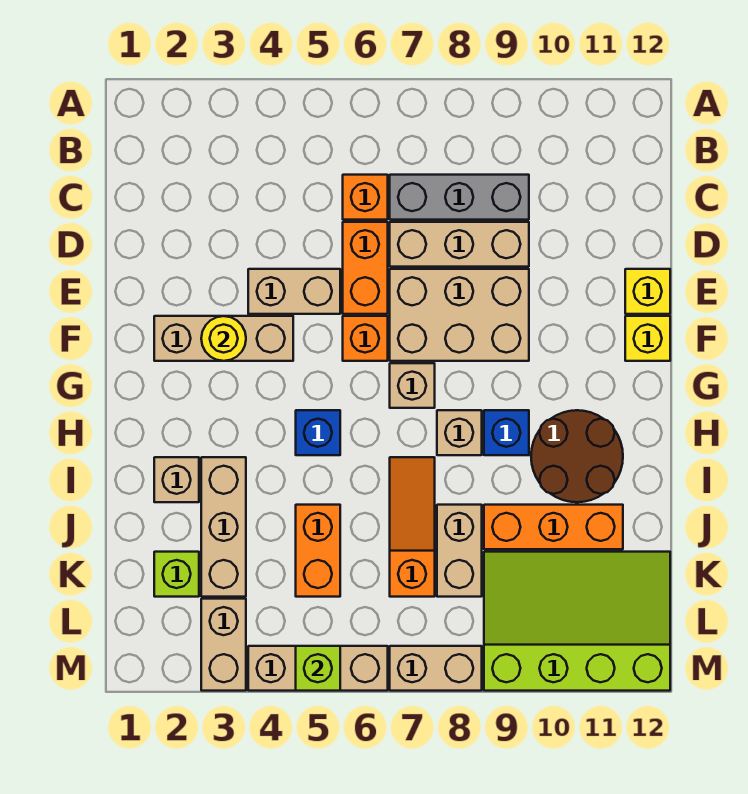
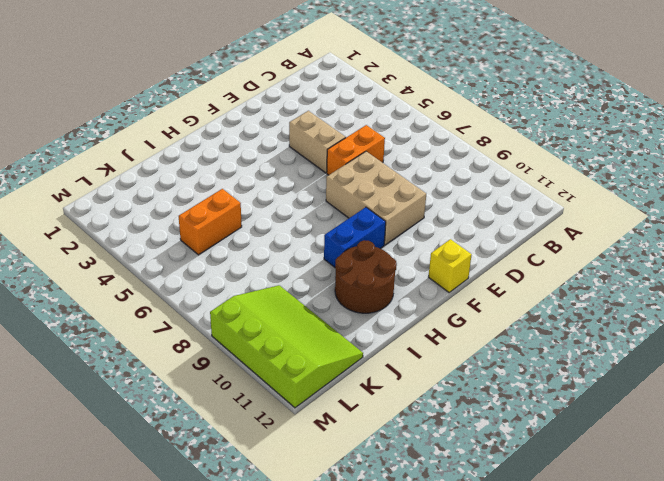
blue 1x2 brick [324,207,386,267] -> blue 1x1 brick [484,410,529,455]
none -> orange 1x1 brick [343,175,388,220]
none -> grey 1x3 brick [390,175,529,220]
none -> tan 1x3 brick [390,222,529,267]

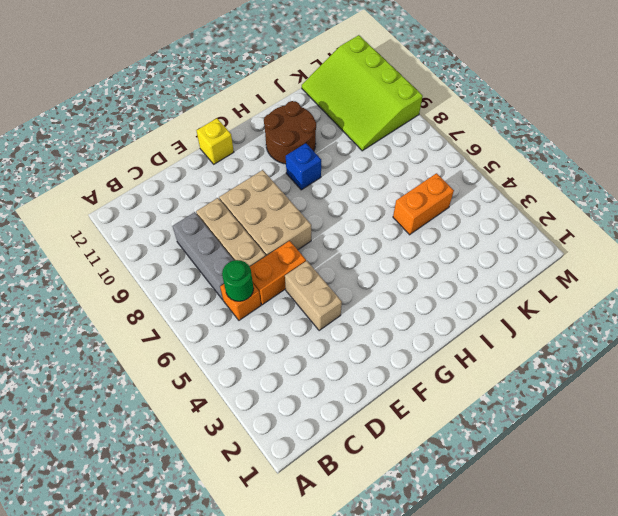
green 1x1 round brick [222,260,254,301] -> none
none -> yellow 1x1 brick [625,269,670,314]
none -> tan 1x3 brick [154,316,293,361]
none -> orange 1x1 brick [343,316,388,361]

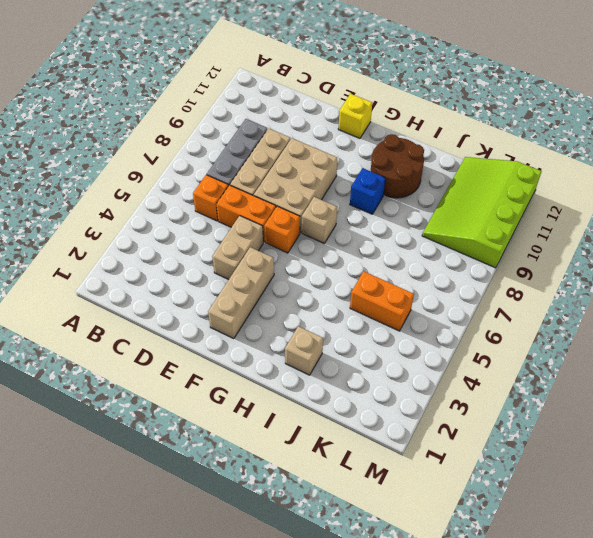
none -> yellow 1x1 brick [625,269,670,314]
none -> blue 1x1 brick [296,410,340,455]
none -> tan 1x1 brick [437,410,482,455]

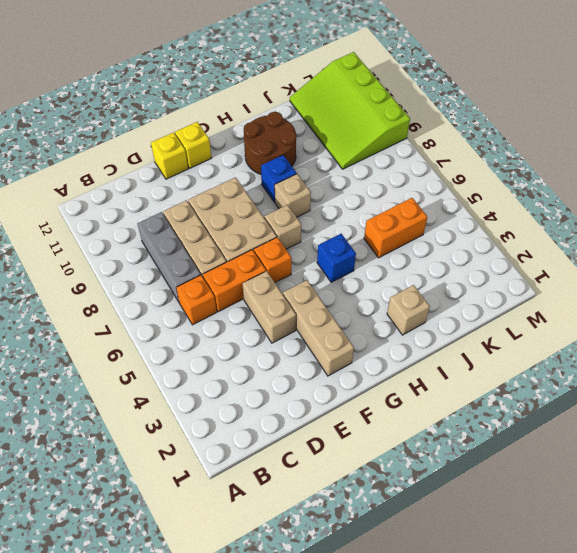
none -> tan 1x3 brick [201,457,246,597]
none -> orange 1x3 slope [390,457,435,597]
none -> tan 1x2 brick [437,505,482,597]

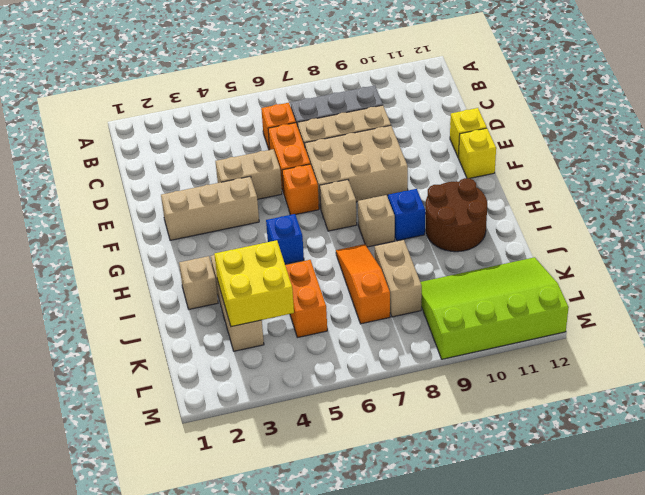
yellow 2x2 brick [214,240,294,327] -> none
none -> orange 1x3 brick [484,505,623,549]
none -> lime 1x1 brick [154,552,199,597]
none -> tan 1x2 brick [201,599,246,691]

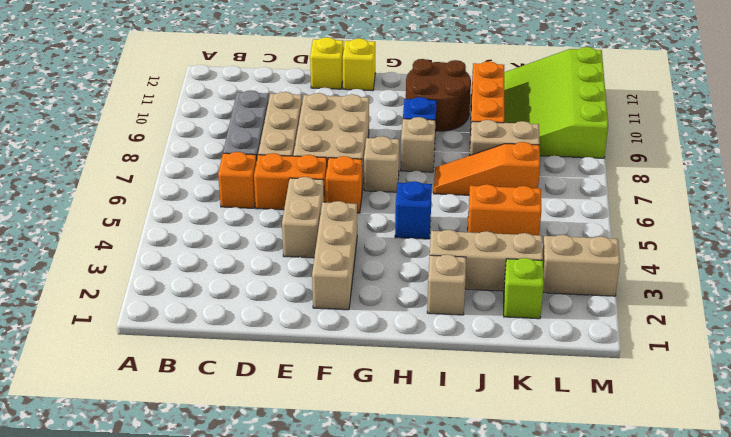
none -> tan 1x3 brick [248,646,388,691]
none -> tan 1x2 brick [390,646,482,691]
none -> yellow 1x1 round brick [201,316,246,361]

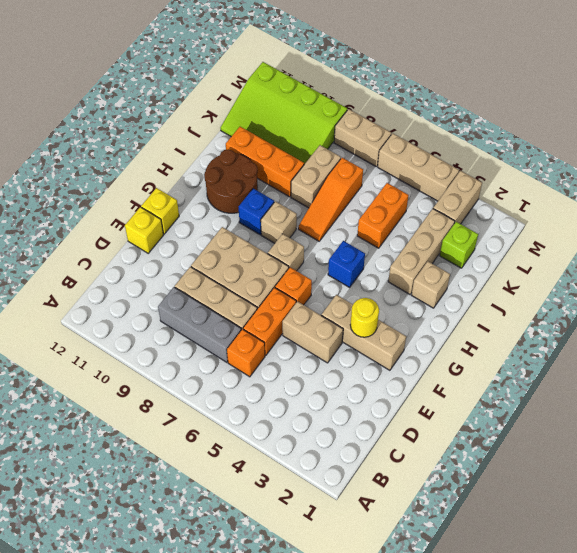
none -> lime 1x1 brick [296,646,340,691]

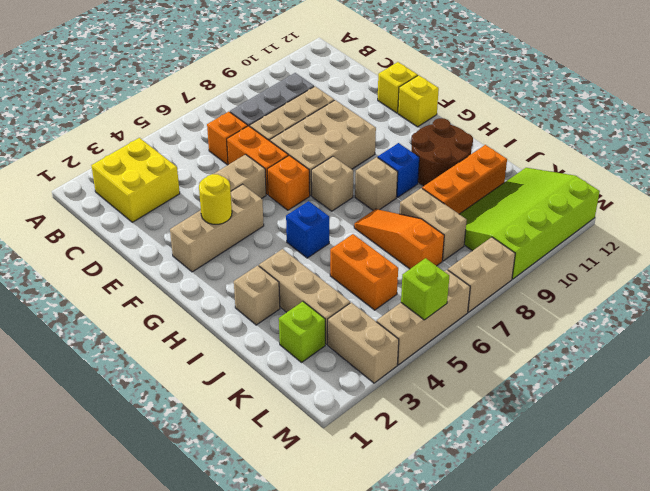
yellow 2x2 brick [91,138,180,222] -> none

